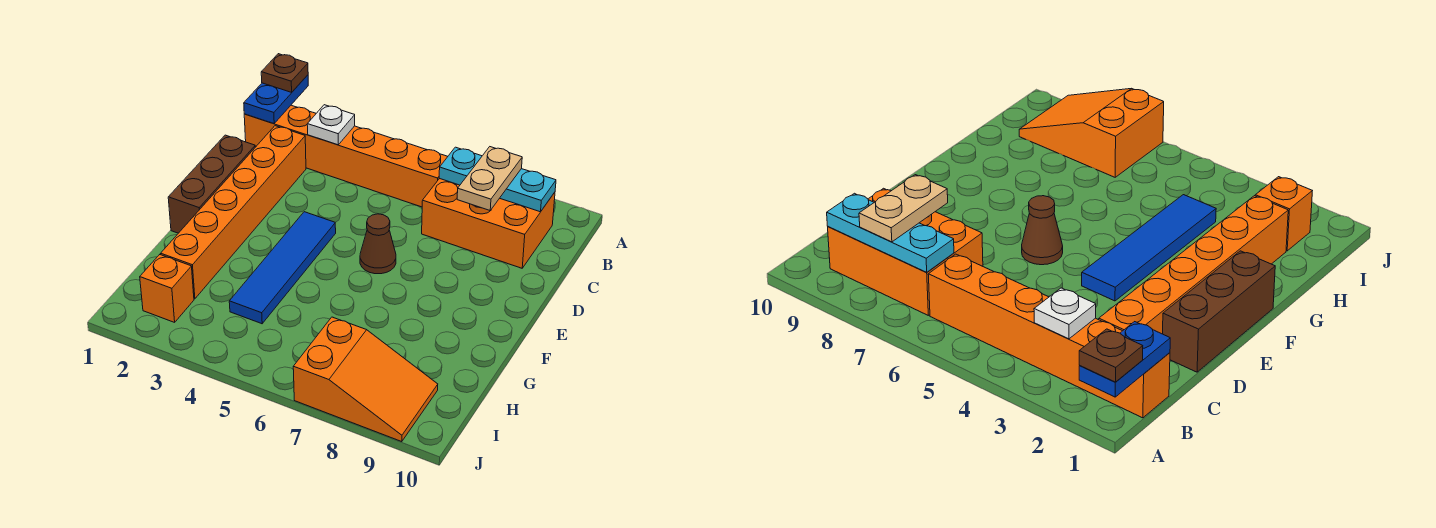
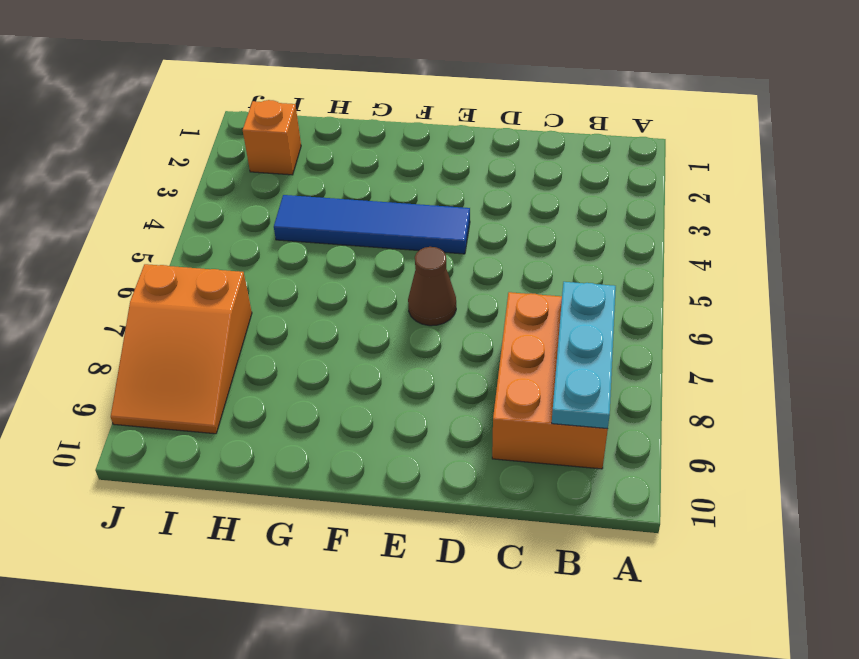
none -> orange 1x6 brick [244,105,448,207]
none -> orange 1x6 brick [161,126,306,299]
none -> brown 1x3 brick [168,135,255,233]

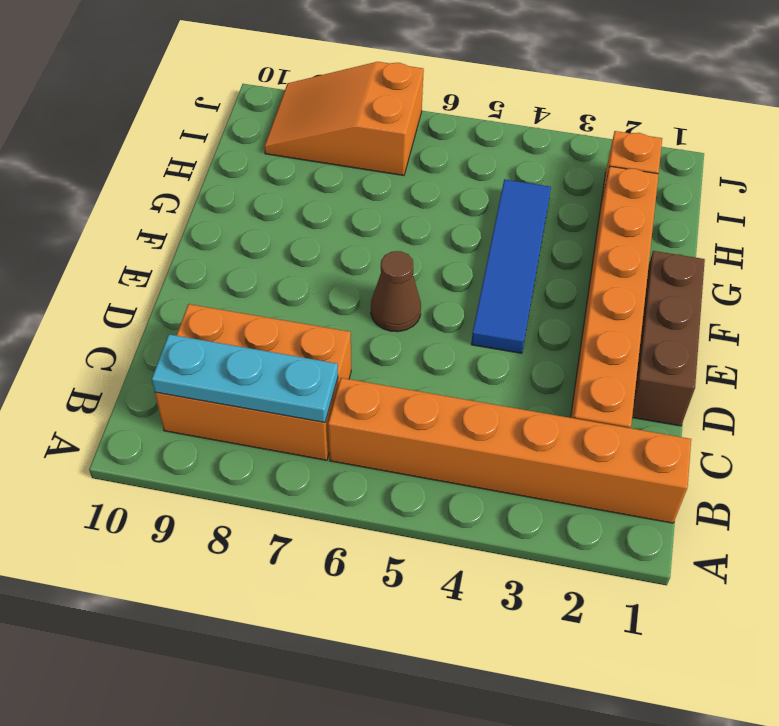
none -> blue 1x2 plate [244,75,308,124]
none -> white 1x1 plate [307,105,355,145]
none -> brown 1x1 plate [261,54,308,92]

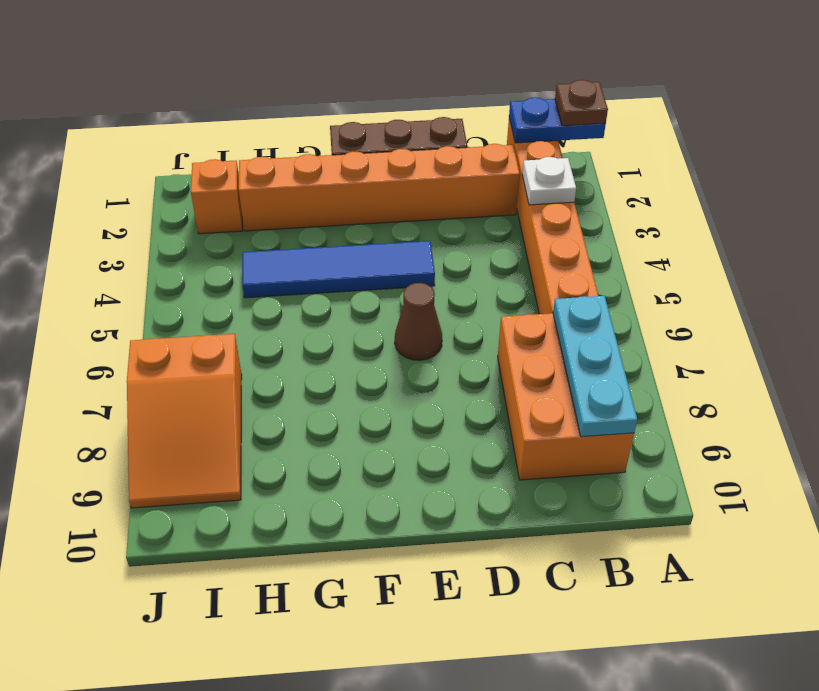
none -> tan 1x2 plate [457,147,522,210]

